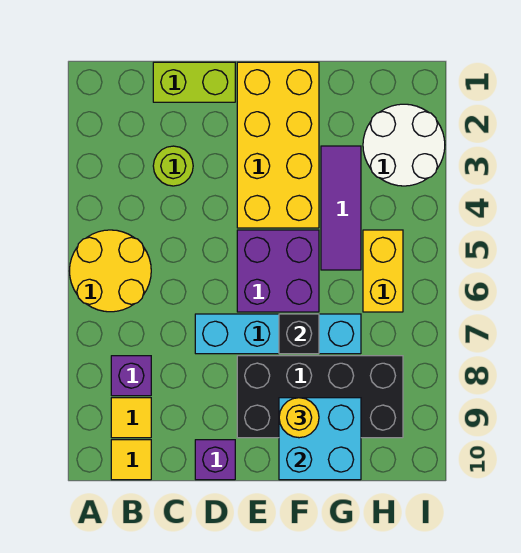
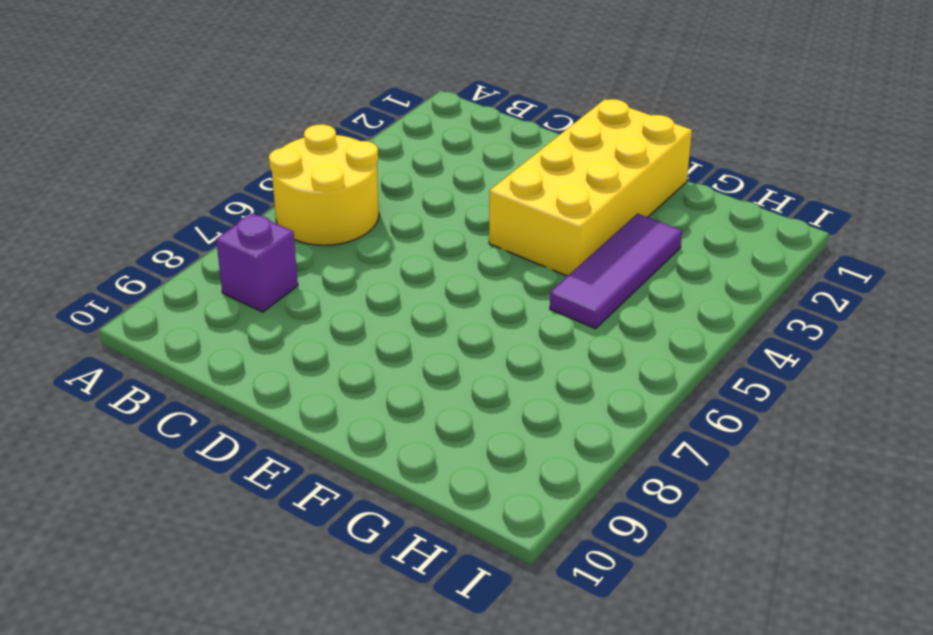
none -> yellow 1x1 tile [111,398,151,438]
none -> yellow 1x1 tile [111,440,151,480]
none -> lime 1x2 brick [153,62,235,102]

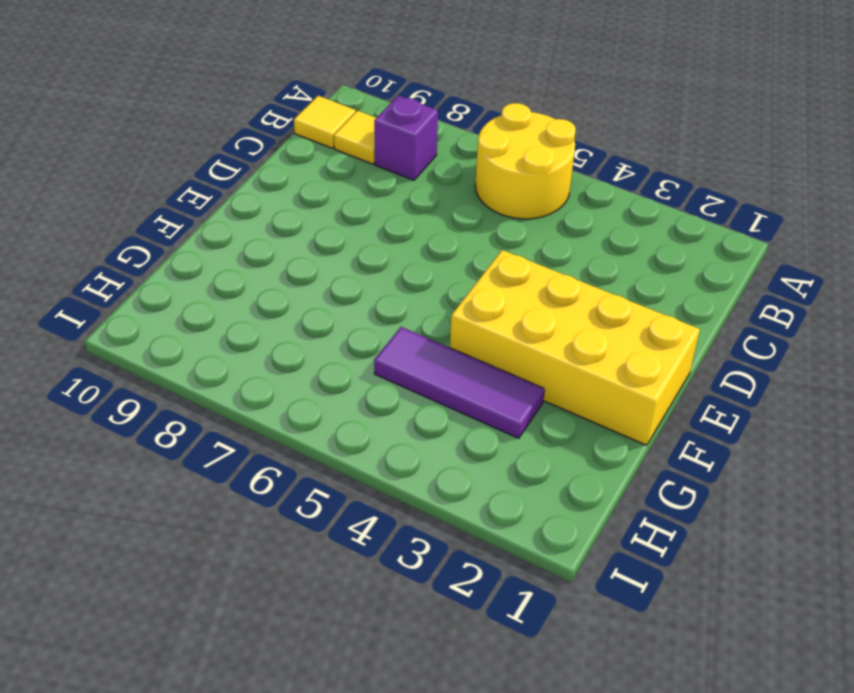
none -> lime 1x2 brick [153,62,235,102]
none -> lime 1x1 round brick [153,146,193,186]
none -> cyan 1x4 brick [195,314,361,354]

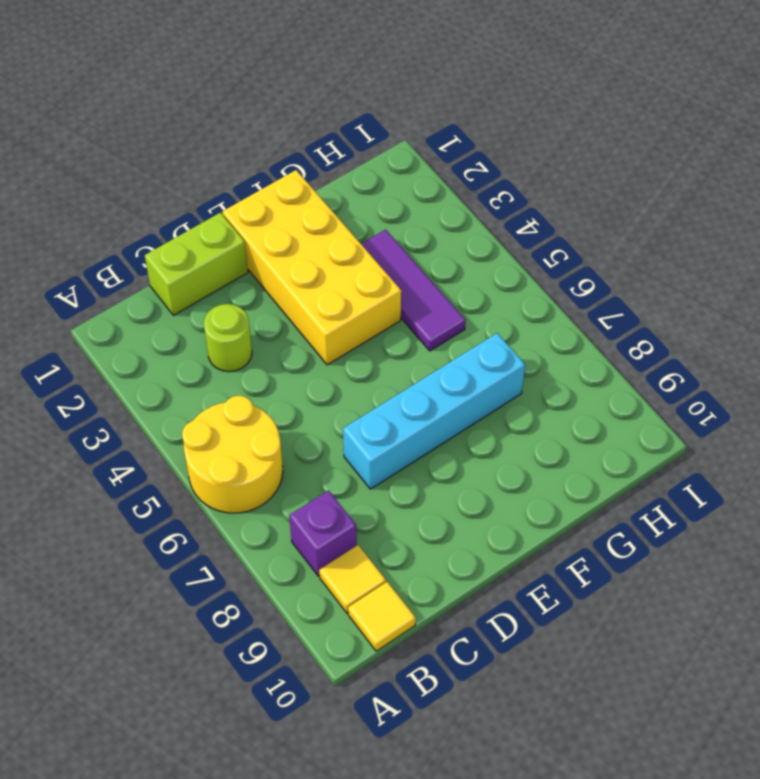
none -> purple 1x1 brick [195,440,235,480]
none -> purple 2x2 brick [237,230,319,312]
none -> black 2x4 brick [237,356,403,438]

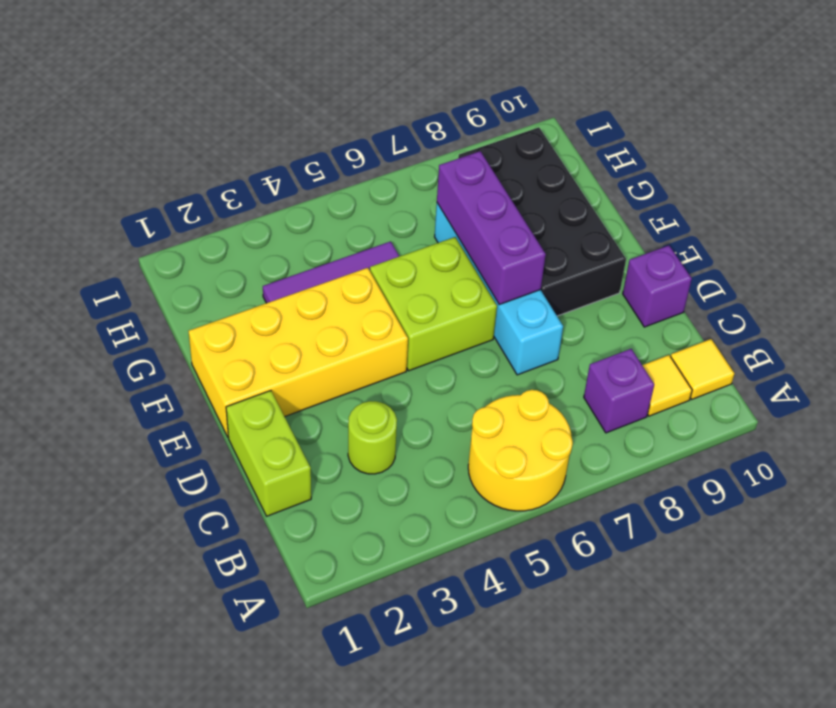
lime 2x2 brick [370,237,497,371] -> purple 2x2 brick [237,230,319,312]
purple 1x3 brick [437,151,546,305] -> black 1x1 brick [279,314,319,354]
none -> white 2x2 round brick [363,104,445,186]
none -> yellow 1x2 brick [363,230,403,312]
none -> cyan 2x2 brick [279,398,361,480]

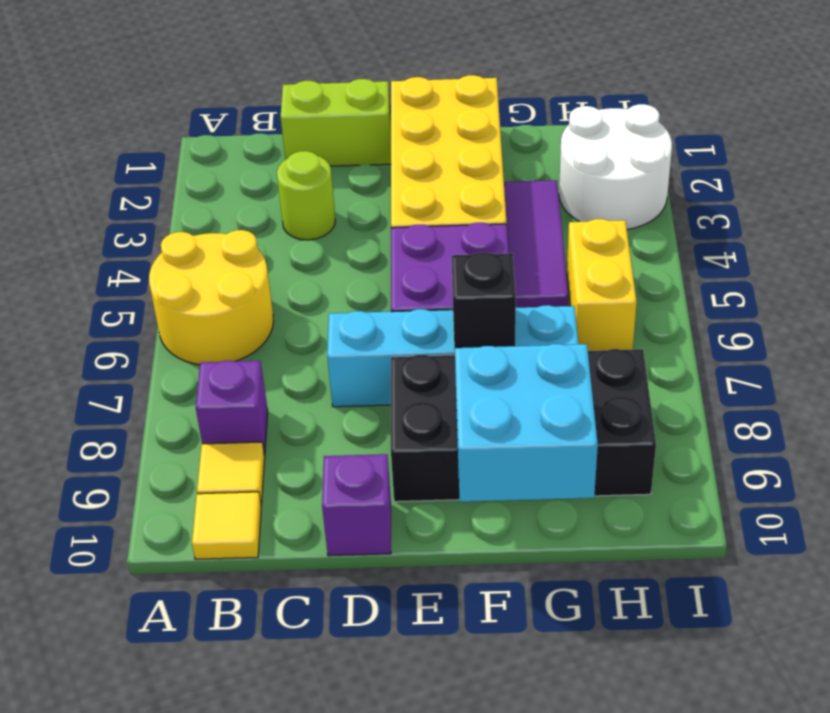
none -> yellow 1x1 round brick [279,398,319,438]

